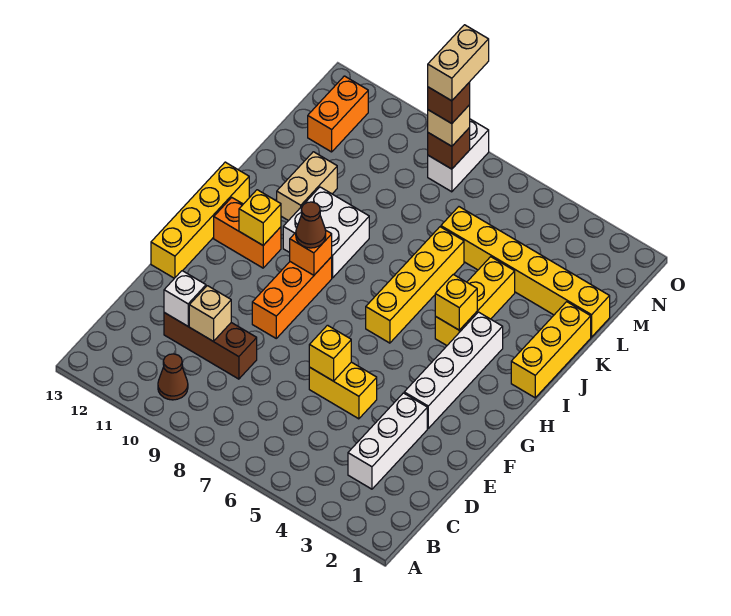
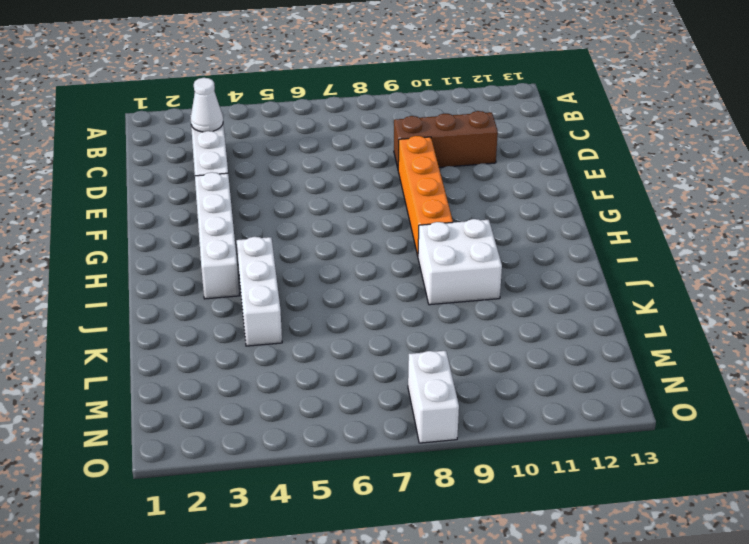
white 1x1 cone [191,78,223,132] -> none
orange 1x4 brick [398,136,453,256] -> orange 1x3 brick [252,257,332,338]
white 1x3 brick [237,237,282,346] -> yellow 1x3 brick [435,257,515,345]
none -> brown 1x1 cone [158,354,188,400]
none -> yellow 1x2 brick [309,362,377,419]
none -> yellow 1x4 brick [151,162,249,278]

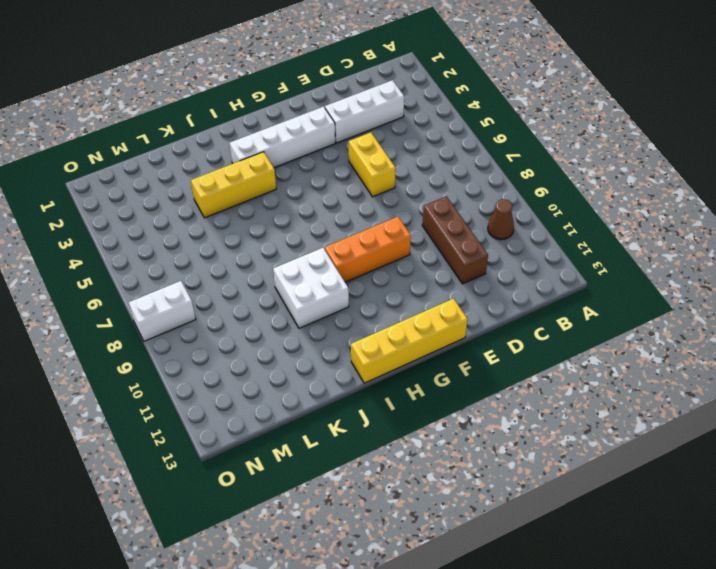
none -> yellow 1x4 brick [366,227,464,343]
none -> orange 1x2 brick [214,198,281,268]
none -> yellow 1x3 brick [511,302,591,398]

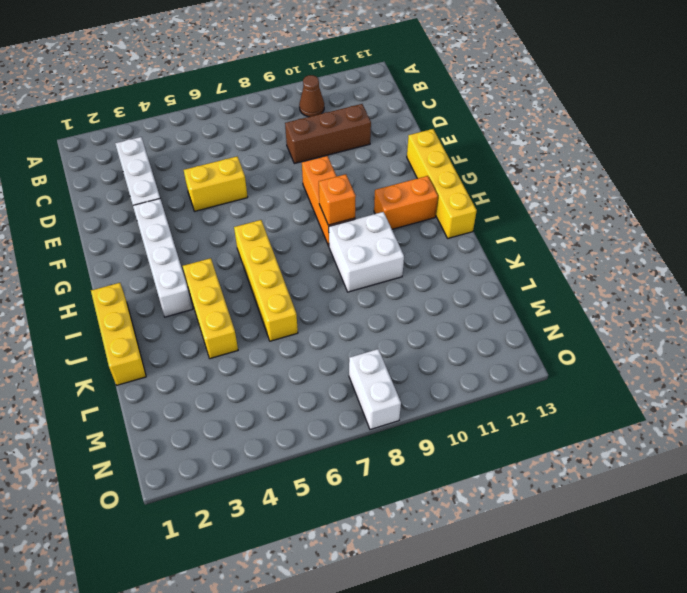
none -> tan 1x2 brick [277,152,337,221]
none -> yellow 1x6 brick [441,207,610,337]
none -> orange 1x2 brick [308,76,368,152]

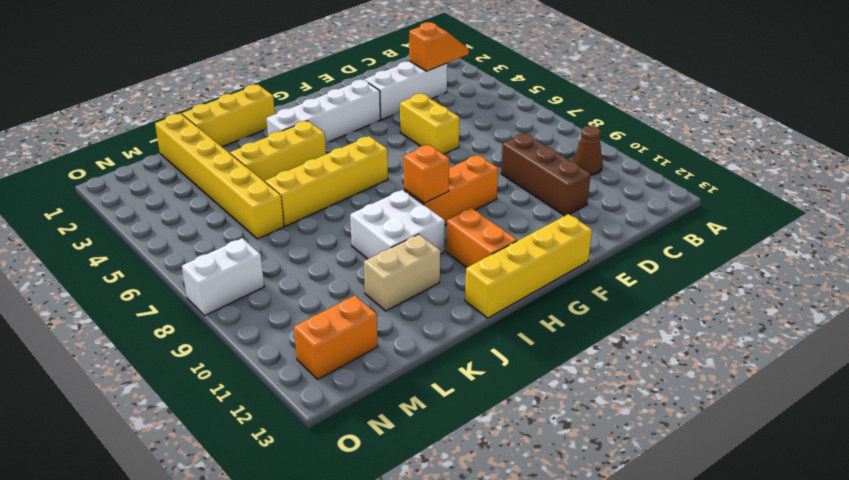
orange 1x2 slope [409,22,469,71] -> none
none -> tan 1x1 brick [189,286,231,341]
none -> white 1x1 brick [164,271,206,326]
none -> yellow 1x1 brick [309,325,351,381]

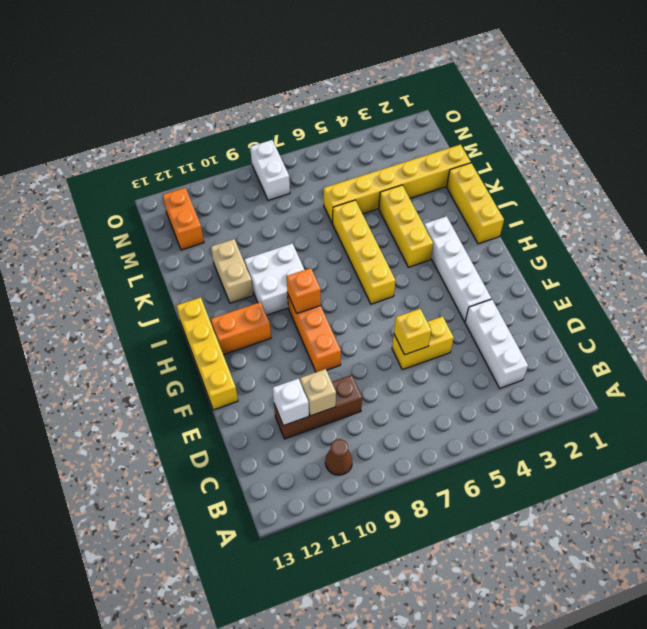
none -> yellow 1x1 brick [239,190,281,245]
none -> yellow 1x1 brick [435,274,477,330]
none -> brown 1x1 brick [428,128,470,169]

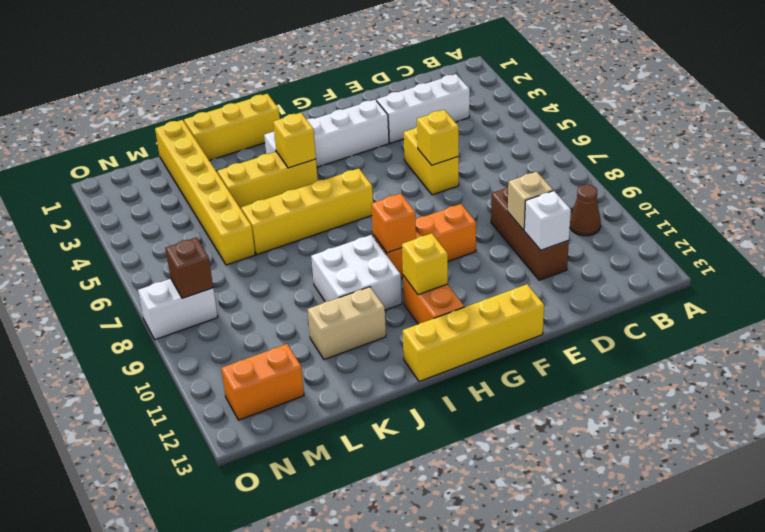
none -> brown 1x1 cone [296,202,326,248]
none -> tan 1x1 brick [428,105,470,146]
none -> brown 1x1 brick [428,82,470,124]

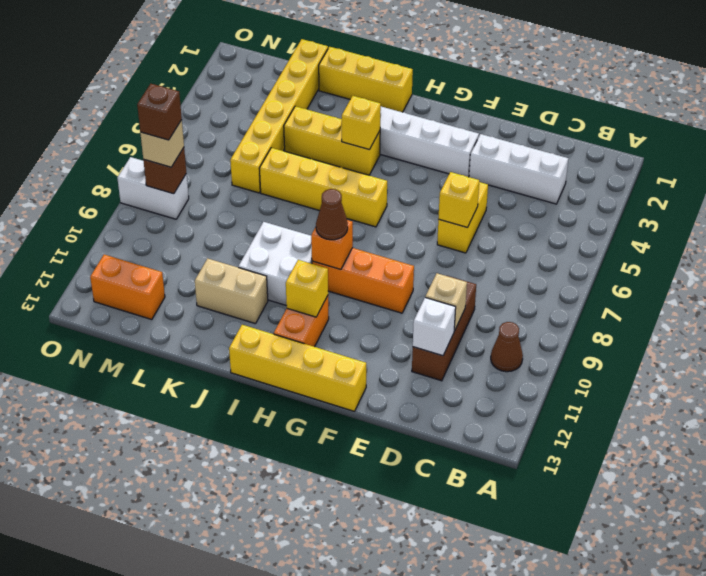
none -> tan 1x2 brick [428,25,489,101]

